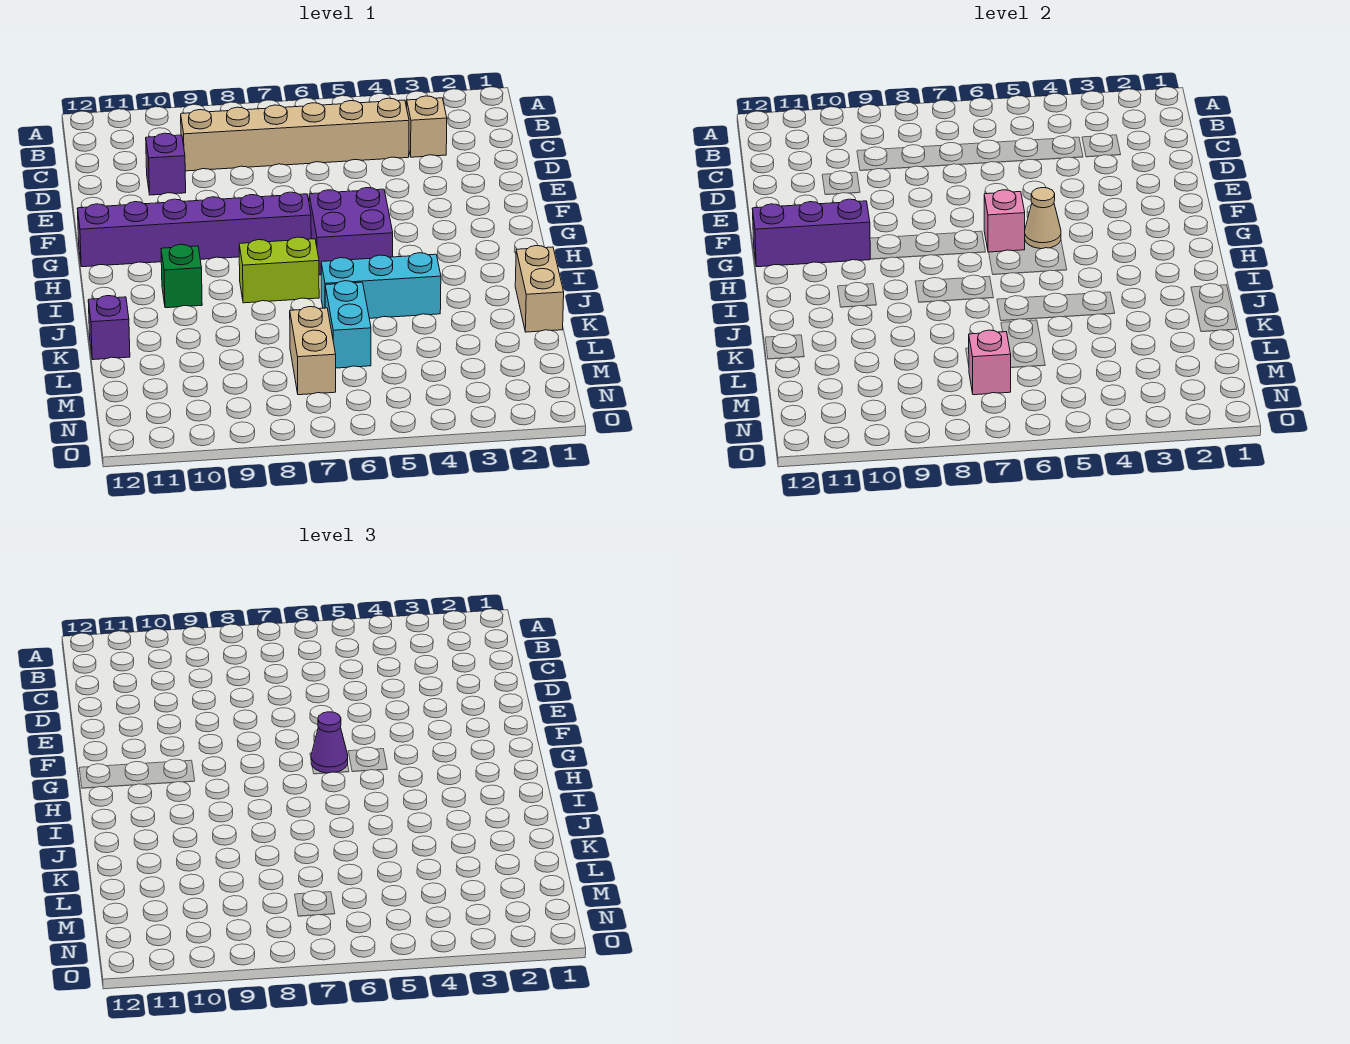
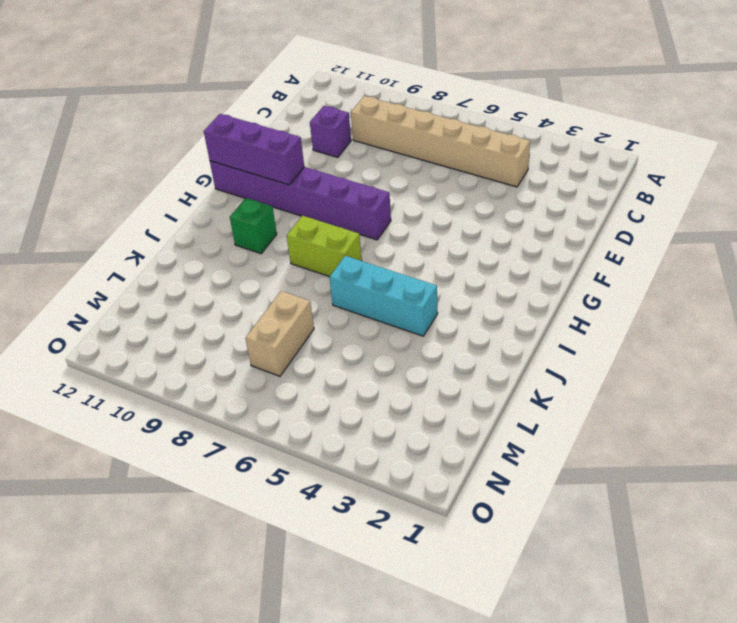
none -> tan 1x1 brick [407,96,447,157]
none -> purple 2x2 brick [309,188,393,275]
none -> tan 1x2 brick [515,245,564,332]

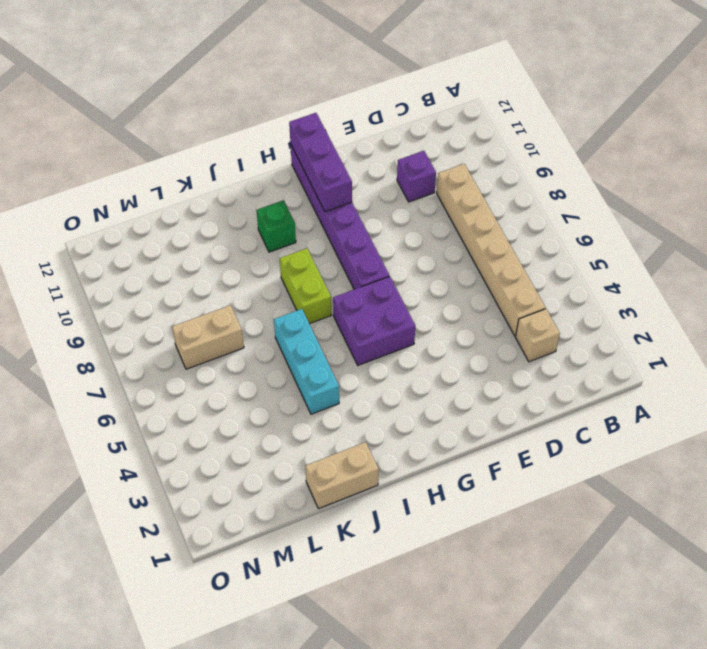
none -> cyan 1x2 brick [325,281,371,368]
none -> purple 1x1 brick [88,296,130,360]
none -> tan 1x1 cone [1025,188,1061,249]

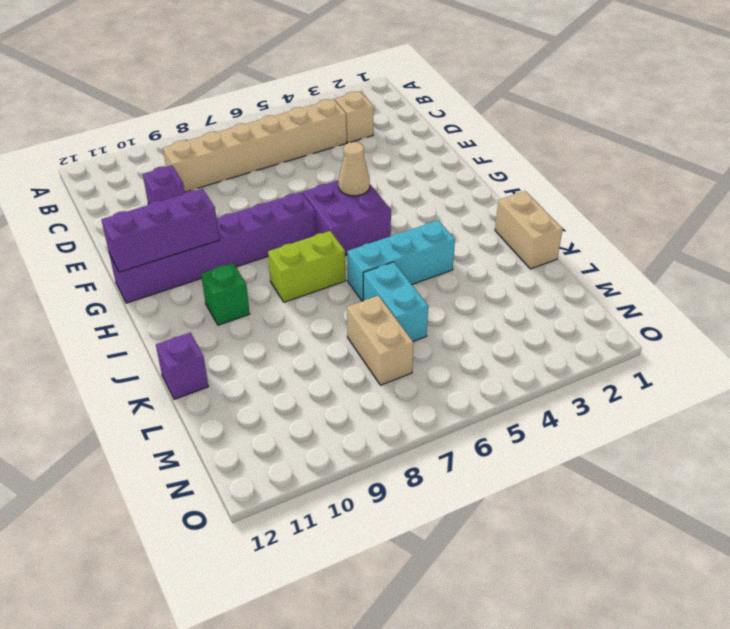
none -> pink 1x1 brick [984,190,1025,252]
none -> pink 1x1 brick [969,330,1011,395]
none -> purple 1x1 cone [311,712,348,773]

